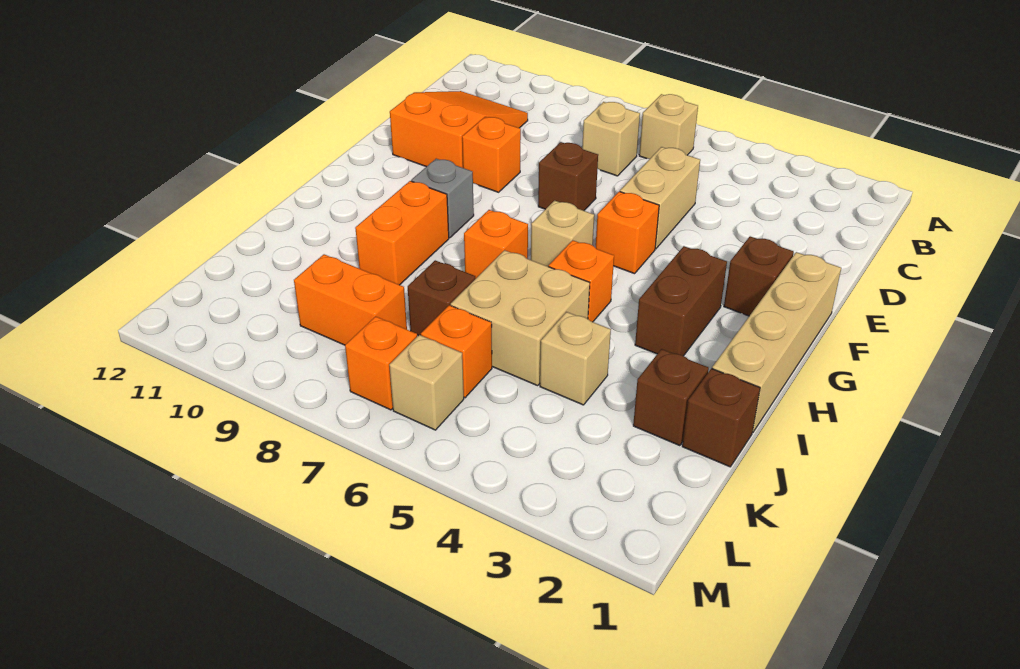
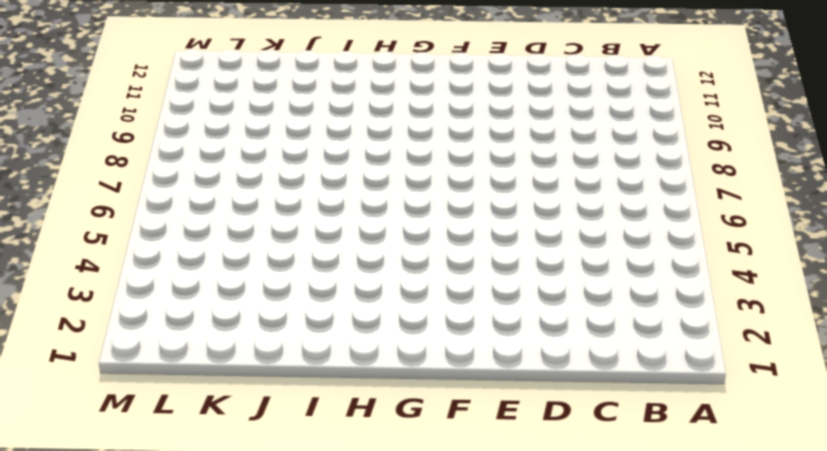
none -> tan 1x1 brick [639,94,698,159]
none -> tan 1x1 brick [582,102,640,176]
none -> orange 2x3 slope [390,91,528,168]

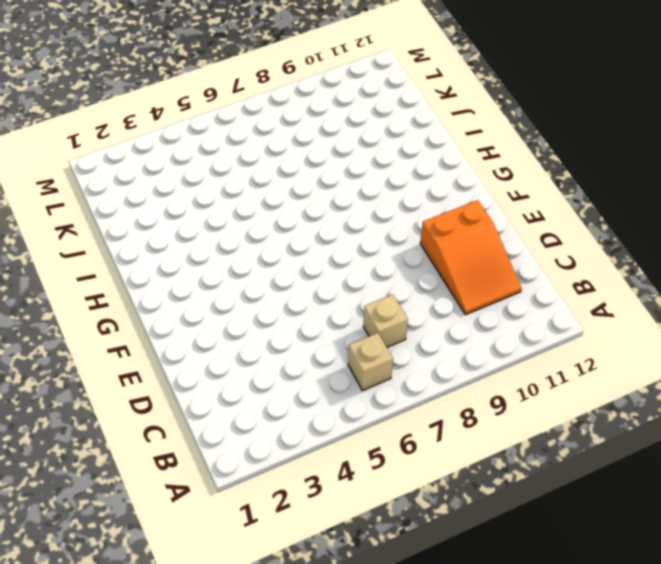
none -> tan 1x2 brick [620,147,700,249]
none -> brown 1x1 brick [538,142,598,211]
none -> orange 1x1 brick [462,117,521,192]

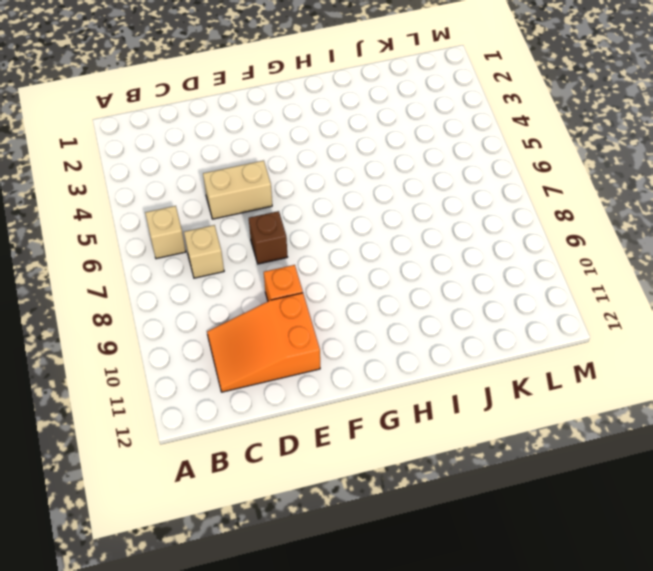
none -> tan 1x4 brick [712,252,841,433]
none -> brown 1x1 brick [724,236,794,316]
none -> orange 1x1 brick [596,191,659,274]

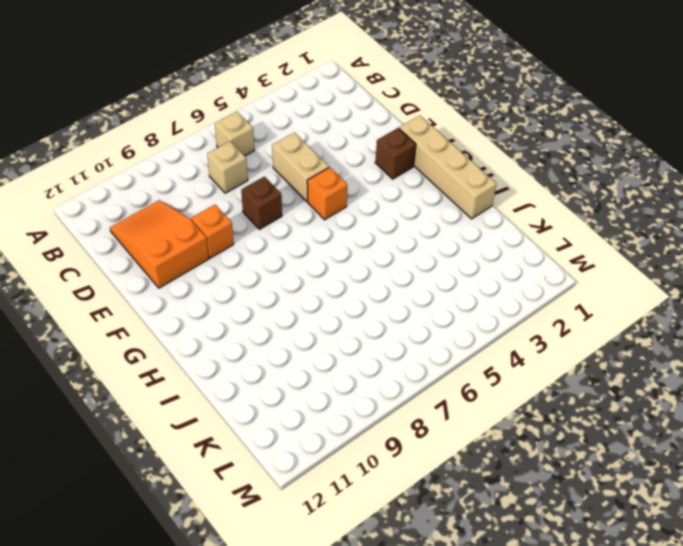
none -> brown 1x2 brick [635,246,727,356]
none -> tan 1x1 brick [531,200,594,267]
none -> grey 1x1 brick [411,159,474,238]

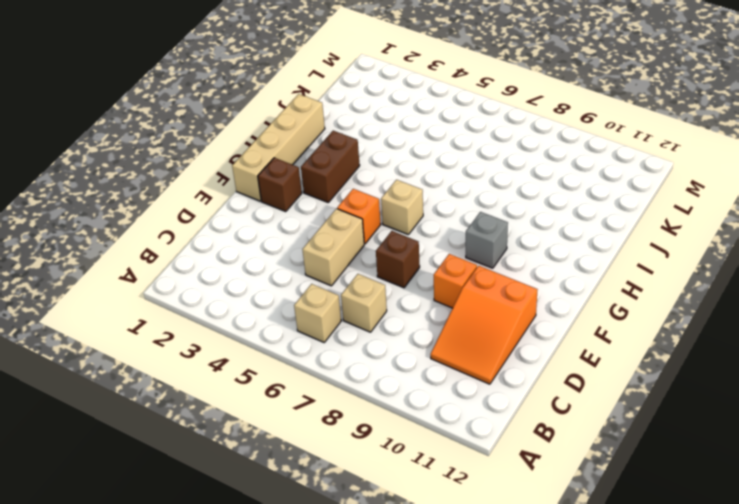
none -> orange 1x1 brick [549,240,614,322]
none -> orange 1x1 brick [464,210,528,279]
none -> orange 1x2 brick [355,181,449,285]

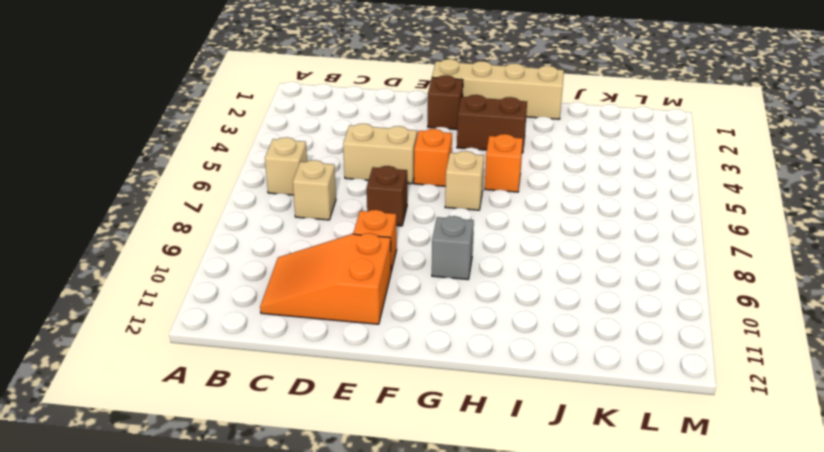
none -> orange 1x1 brick [464,210,528,279]
none -> orange 1x2 brick [355,181,449,285]
none -> tan 2x2 brick [451,250,590,386]

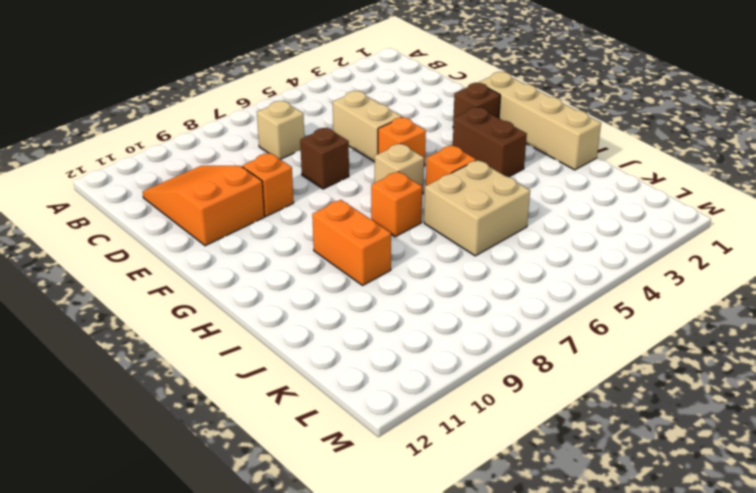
none -> tan 1x1 brick [639,94,698,159]
none -> grey 1x1 brick [411,159,474,238]
none -> brown 1x1 brick [682,368,760,467]

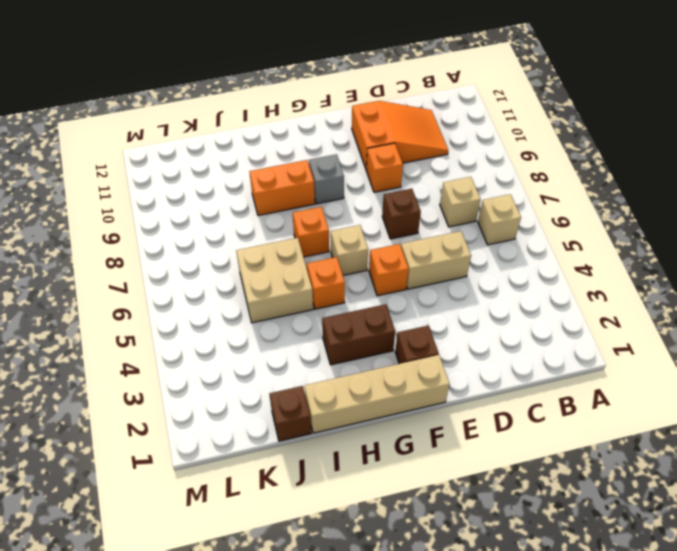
none -> brown 1x1 brick [633,349,709,446]
none -> tan 1x1 brick [540,312,611,405]
none -> brown 1x1 brick [408,260,475,336]

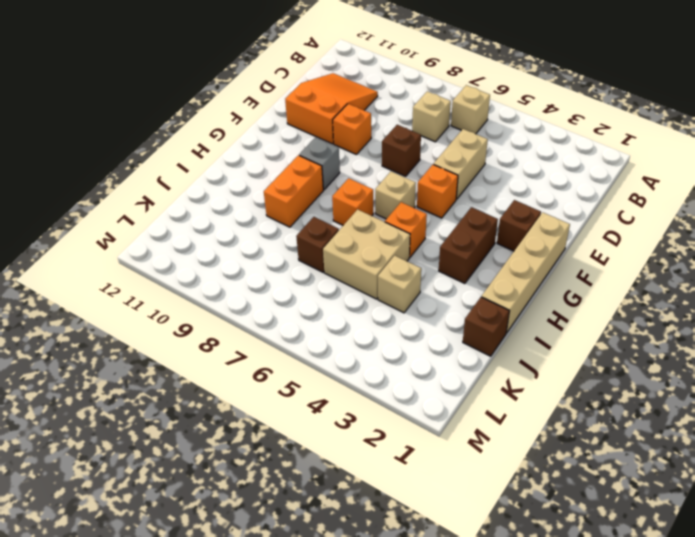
none -> brown 1x1 brick [633,349,709,446]
none -> orange 1x1 brick [421,305,492,398]
none -> orange 1x2 brick [294,254,407,345]

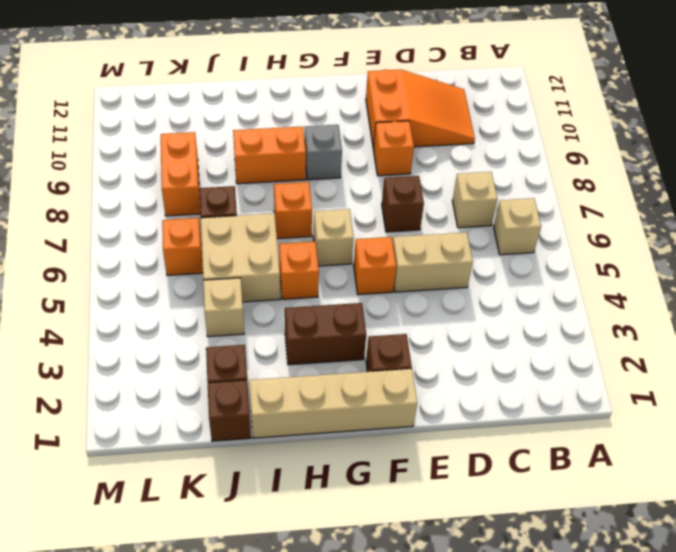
none -> tan 1x1 brick [389,335,464,430]
none -> orange 1x1 brick [345,316,417,410]

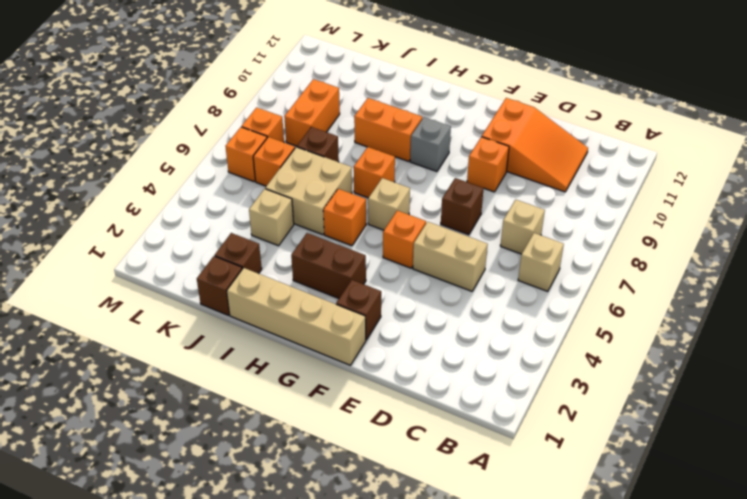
orange 1x1 brick [225,127,267,182] -> tan 1x1 brick [389,335,464,430]

